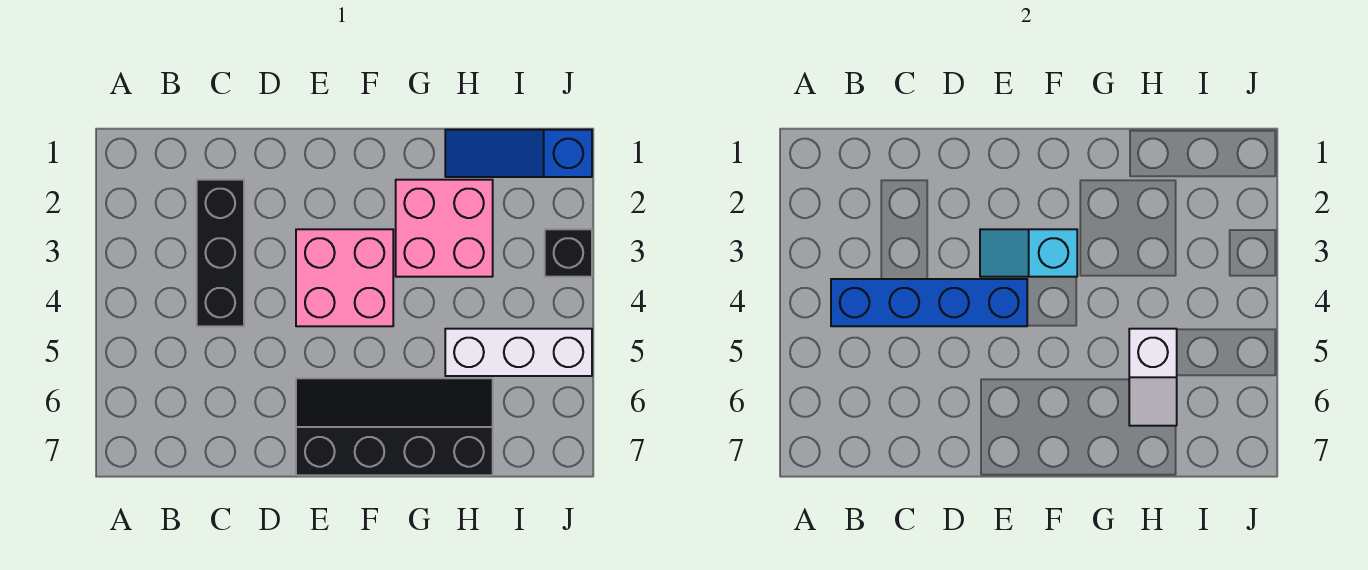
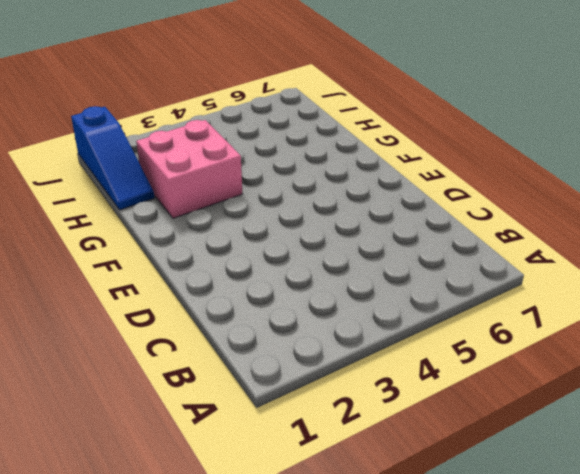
none -> black 1x3 brick [197,180,244,326]
none -> pink 2x2 brick [296,229,393,326]

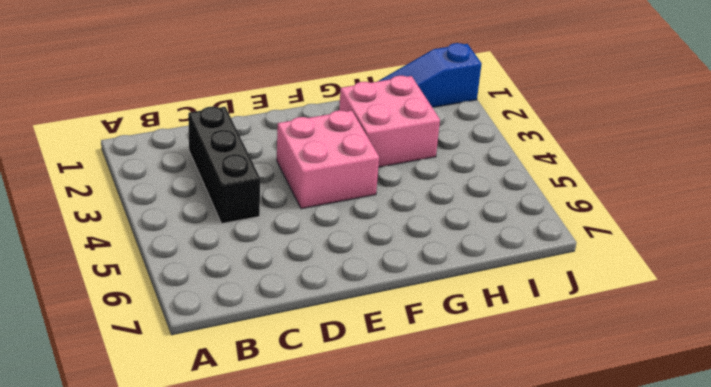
none -> black 2x4 slope [296,378,493,475]
none -> white 1x3 brick [445,329,592,376]

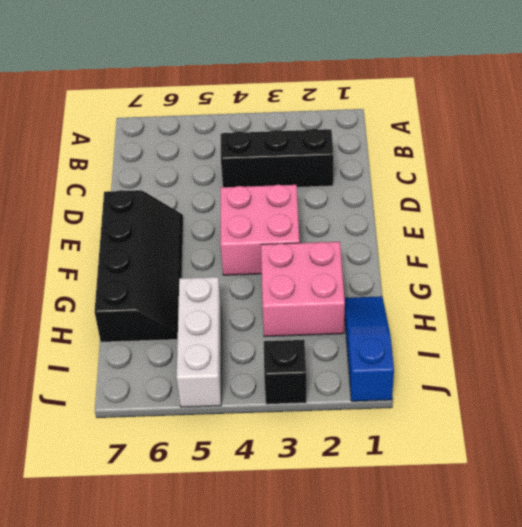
none -> blue 1x4 brick [831,279,1027,326]
none -> cyan 1x2 slope [980,229,1077,277]

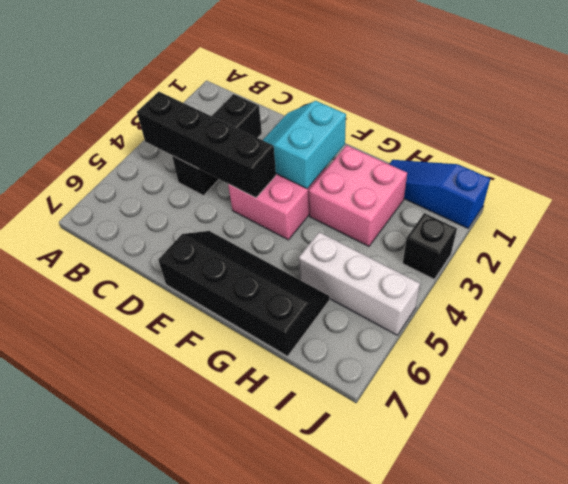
black 1x4 brick [137,92,276,198] -> blue 1x4 brick [831,279,1027,326]
cyan 2x2 slope [263,101,346,189] -> cyan 1x2 slope [980,229,1077,277]
none -> white 1x2 slope [1129,329,1177,426]

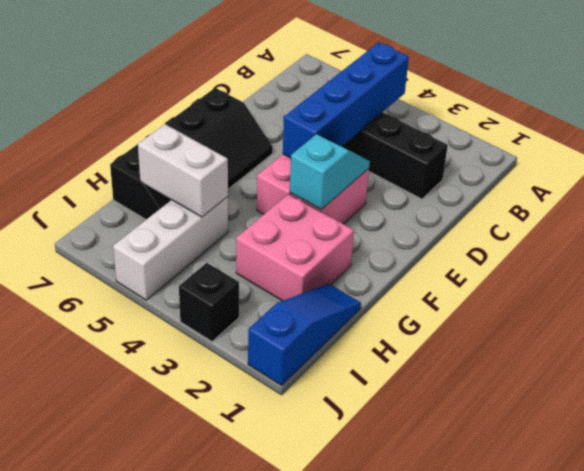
white 1x2 brick [138,124,228,217] -> white 1x2 slope [1129,329,1177,426]

